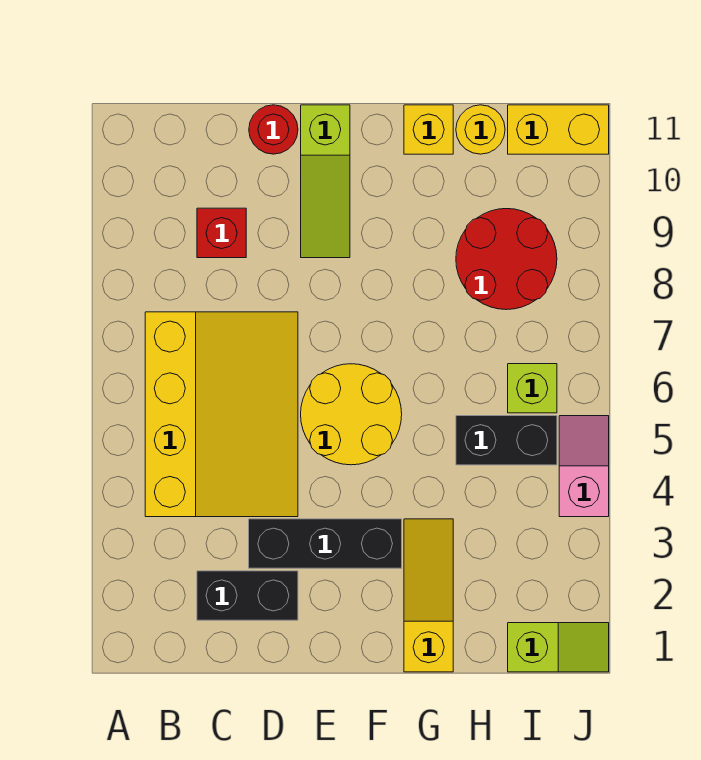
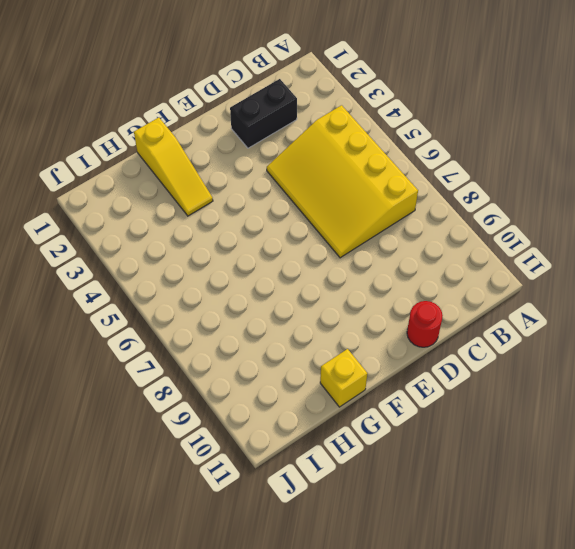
none -> red 1x1 brick [197,208,246,258]
none -> black 1x3 brick [249,519,402,568]
none -> yellow 2x2 round brick [301,364,402,465]

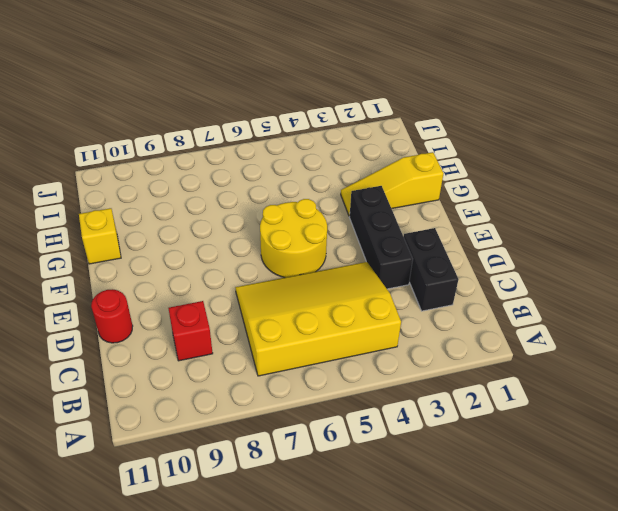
none -> lime 1x3 slope [301,105,350,258]
none -> black 1x2 brick [456,416,557,465]
none -> red 2x2 round brick [456,209,557,310]

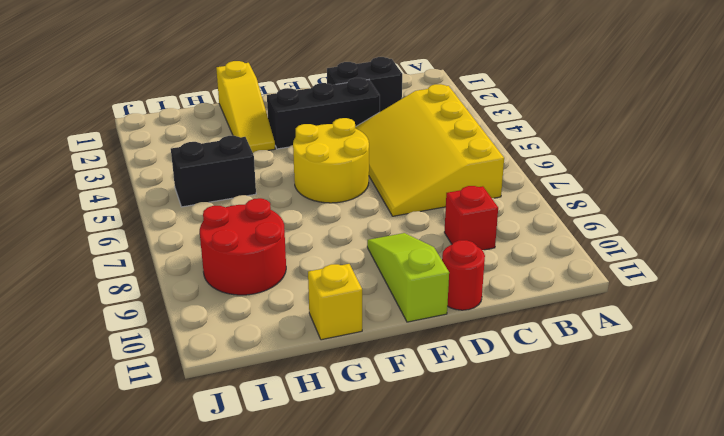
none -> yellow 1x1 round brick [456,105,505,154]
none -> lime 1x2 slope [508,623,609,672]
none -> lime 1x1 brick [508,364,557,413]

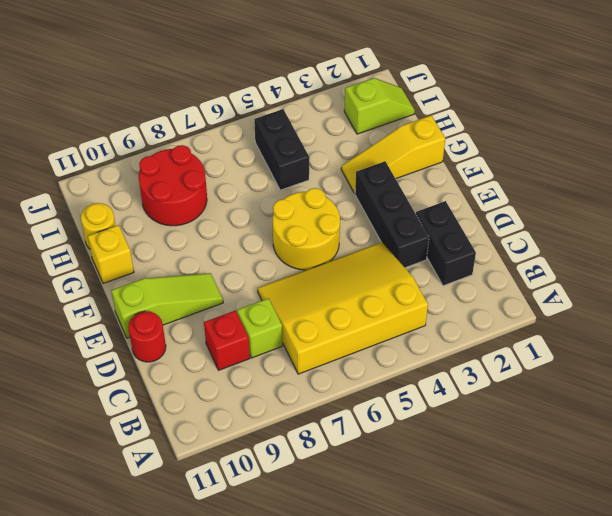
lime 1x1 brick [237,298,283,358] -> lime 1x1 brick moved to [508,364,557,413]
lime 1x2 slope [344,78,415,134] -> lime 1x2 slope turned to [508,623,609,672]
none -> yellow 1x2 brick [508,105,609,154]
none -> pink 1x2 slope [559,416,609,517]

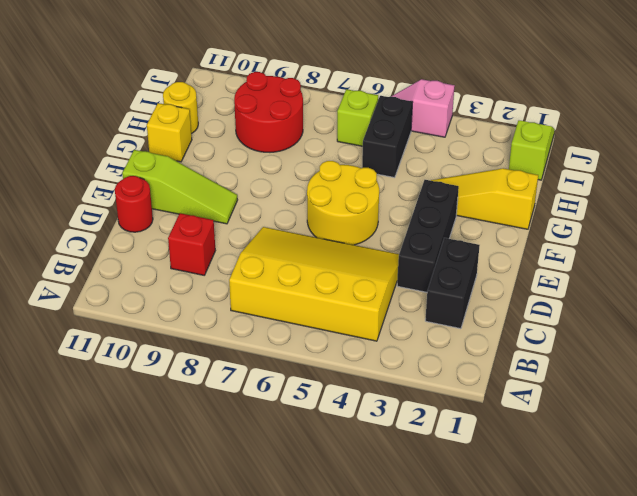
none -> yellow 1x2 brick [508,105,609,154]

